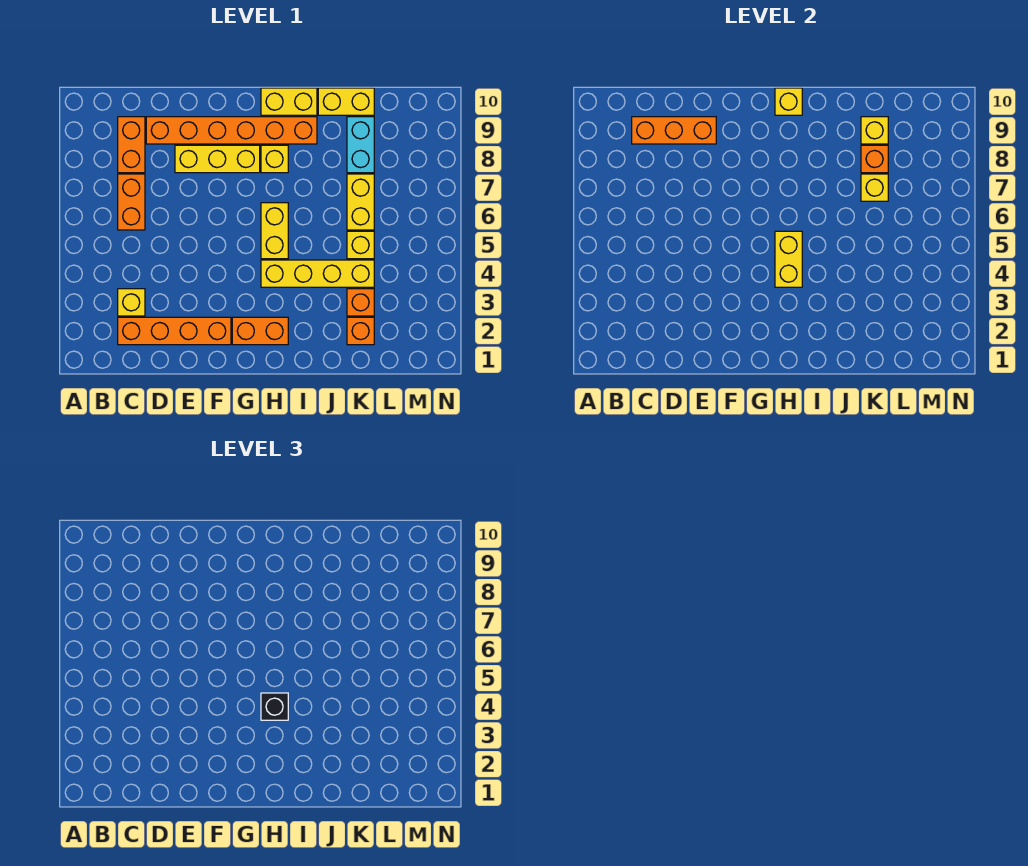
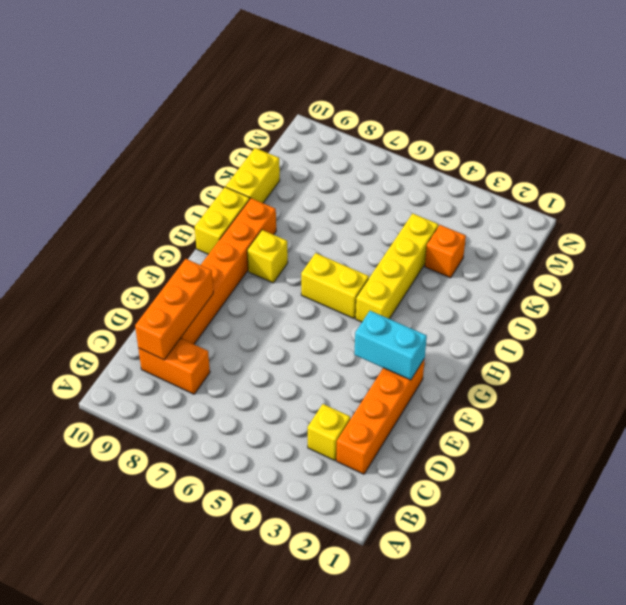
cyan 1x2 brick [354,311,427,380] -> cyan 1x2 brick moved to [347,117,374,173]
none -> orange 1x2 brick [118,174,145,230]
none -> yellow 1x3 brick [175,145,260,173]
none -> orange 1x2 brick [232,317,288,345]

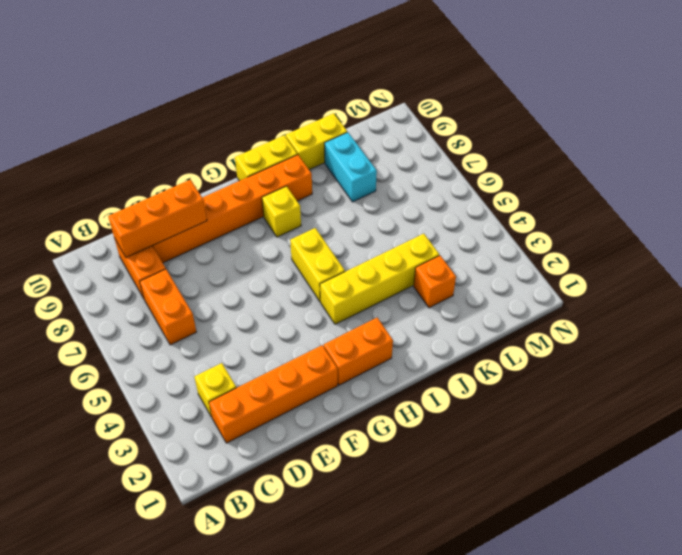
none -> yellow 1x3 brick [175,145,260,173]
none -> orange 1x1 brick [347,317,374,345]
none -> yellow 1x1 brick [347,231,374,259]

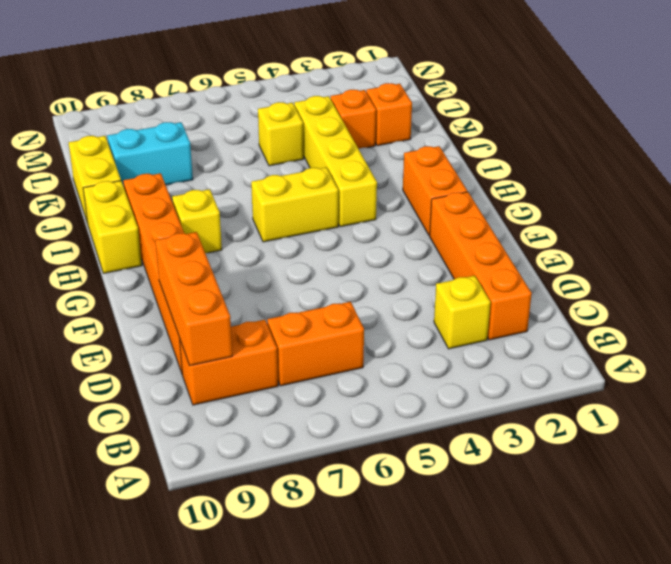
none -> yellow 1x3 brick [175,145,260,173]
none -> yellow 1x2 brick [347,174,374,230]
none -> yellow 1x2 brick [775,231,802,287]

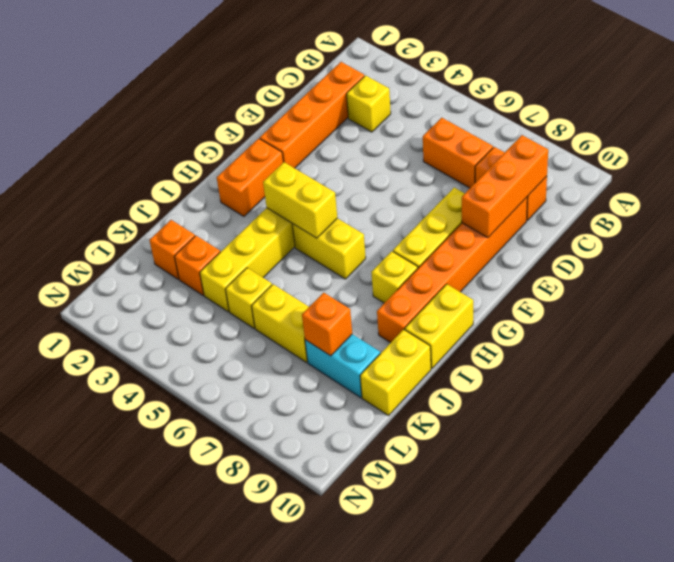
none -> yellow 1x1 brick [775,88,802,115]
none -> yellow 1x1 brick [861,174,888,201]
none -> yellow 1x1 brick [861,117,888,144]

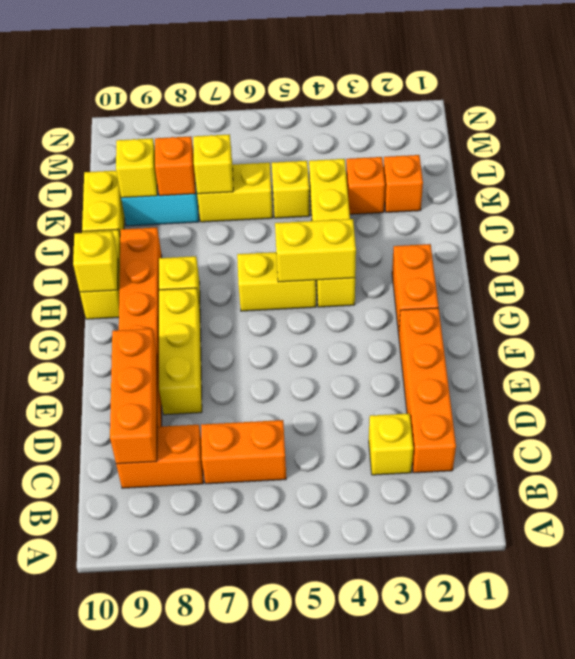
none -> black 1x1 brick [261,693,288,720]

